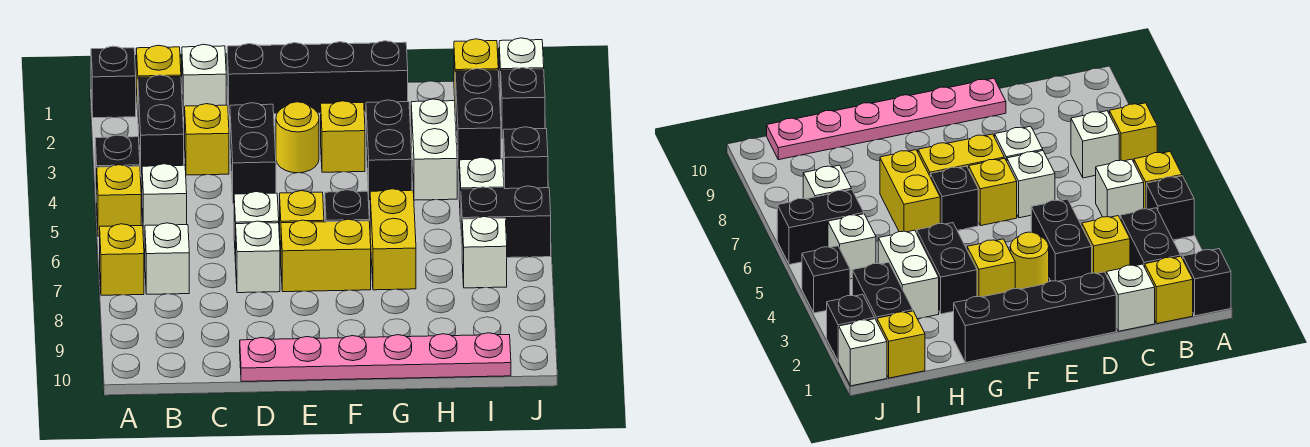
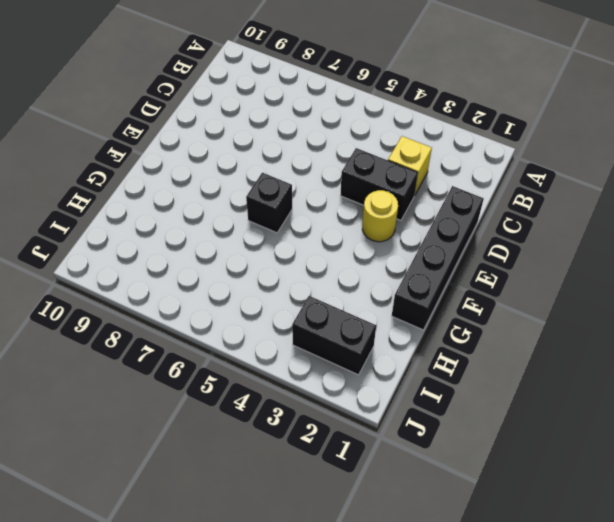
none -> black 1x1 brick [91,46,136,118]
none -> black 1x1 brick [95,135,140,202]
none -> yellow 1x1 brick [97,165,141,236]
none -> yellow 1x1 brick [100,224,144,295]

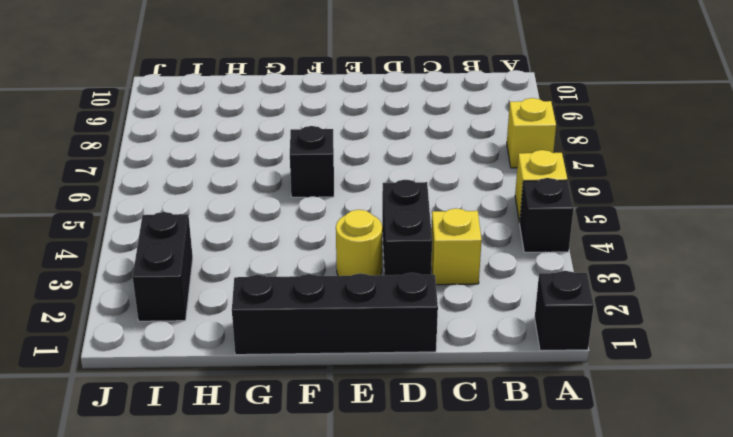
none -> yellow 1x1 brick [136,45,181,110]
none -> black 1x2 brick [138,75,184,176]
none -> white 1x1 brick [142,164,187,235]
none -> white 1x1 brick [145,223,189,294]

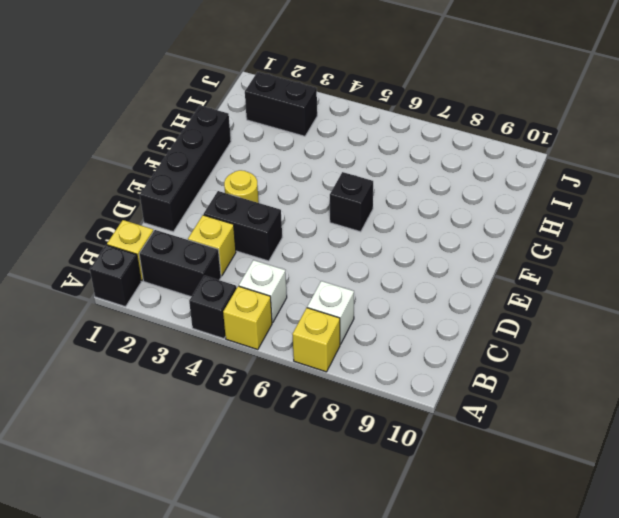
none -> white 1x1 brick [182,44,226,116]
none -> white 1x1 brick [234,192,279,262]
none -> white 1x1 brick [236,221,280,293]
none -> pink 1x6 plate [240,333,511,381]

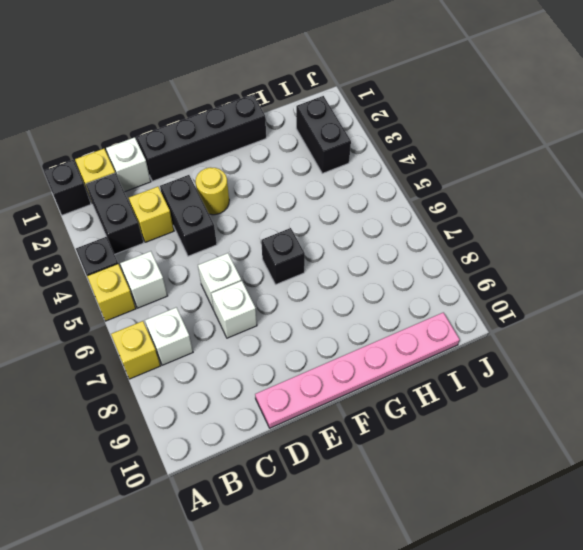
none -> yellow 1x1 brick [280,191,324,254]
none -> yellow 1x2 brick [281,219,371,292]
none -> yellow 1x1 brick [321,101,365,172]
none -> black 1x2 brick [366,100,412,201]

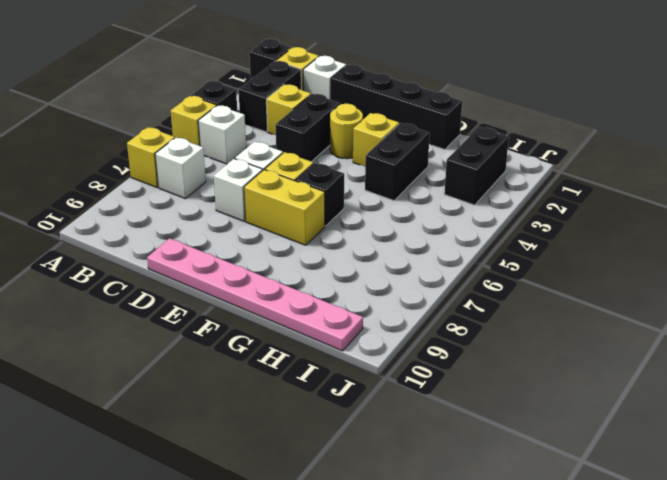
none -> yellow 1x2 brick [370,189,416,290]
none -> white 1x2 brick [411,99,457,200]
none -> yellow 1x1 brick [454,39,498,96]
none -> white 1x1 brick [459,157,504,222]

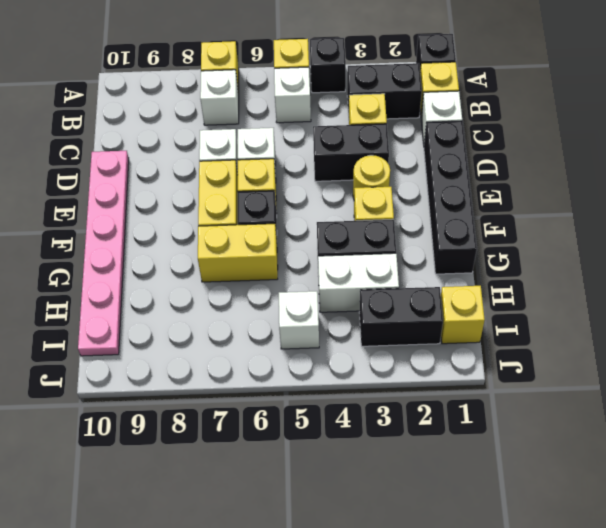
none -> black 1x2 brick [461,186,551,258]
none -> white 1x1 brick [462,217,507,288]
none -> white 1x1 brick [499,38,544,108]
none -> black 1x1 brick [500,68,545,139]

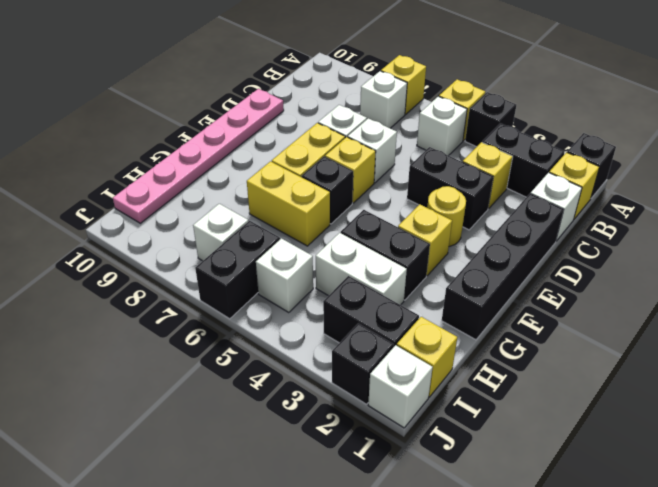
none -> black 1x1 brick [503,127,548,189]

